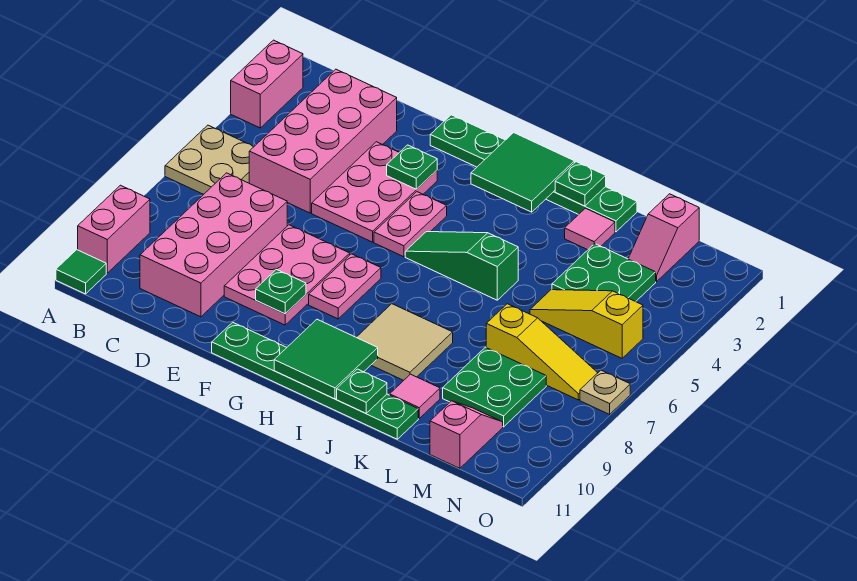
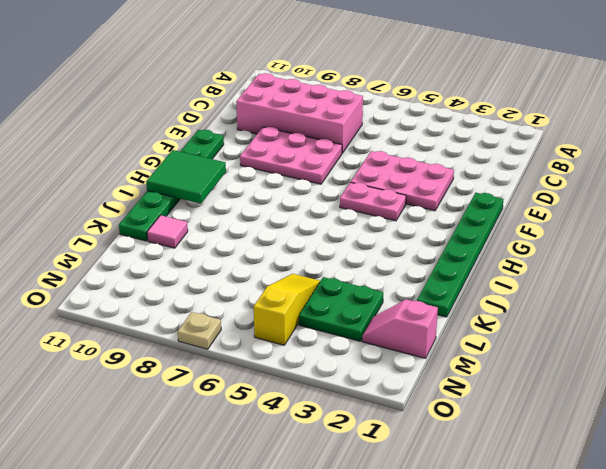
none -> pink 1x2 brick [231,40,303,128]
none -> tan 2x2 plate [165,125,254,194]
none -> pink 1x2 brick [78,185,150,273]

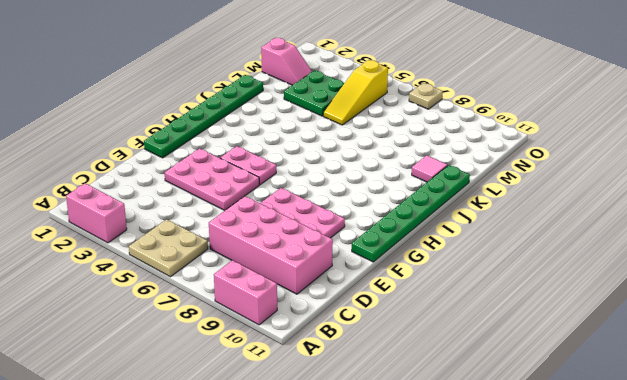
none -> green 1x1 tile [56,250,106,294]
none -> pink 2x4 brick [249,69,397,213]
none -> pink 1x2 plate [309,254,381,319]

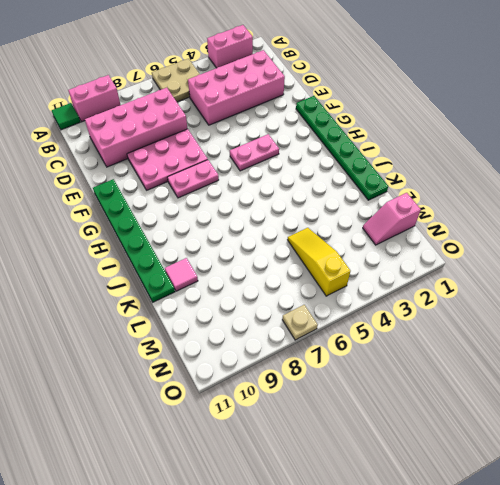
none -> pink 2x3 plate [312,142,437,242]
none -> green 1x3 slope [405,232,518,300]
none -> tan 2x2 tile [356,304,453,380]

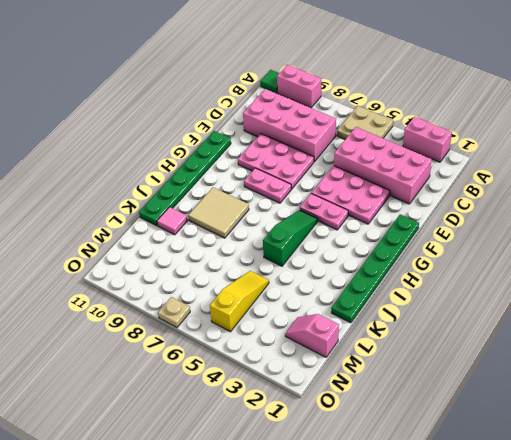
none -> pink 1x1 tile [565,208,615,250]
none -> green 2x2 plate [552,244,656,302]
none -> yellow 1x3 slope [486,304,597,400]

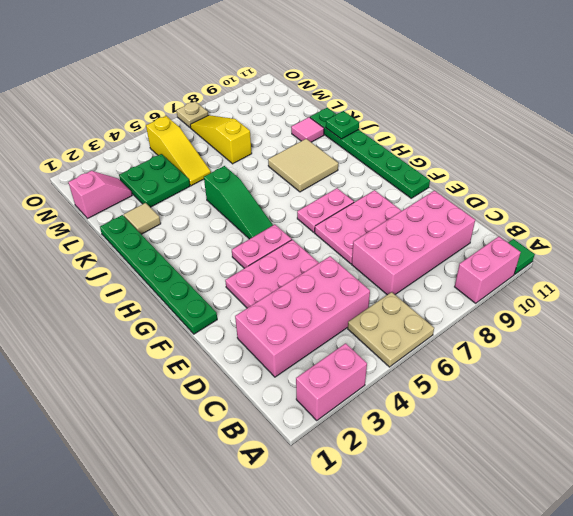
tan 1x1 tile [124,203,161,234] -> pink 1x1 tile [565,208,615,250]
none -> green 2x2 plate [443,347,546,427]
none -> pink 1x2 slope [430,401,503,468]
none -> green 1x1 plate [387,145,437,189]

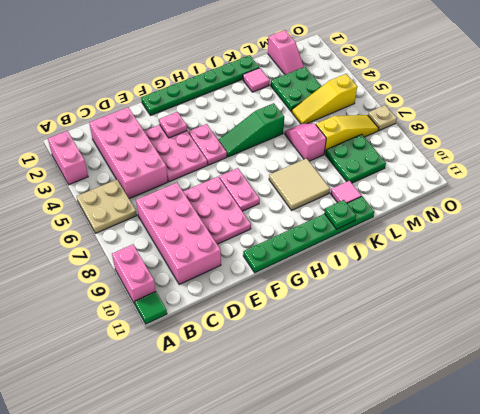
pink 1x1 plate [159,112,187,138] -> green 1x1 plate [387,145,437,189]
pink 1x2 slope [285,124,326,161] -> pink 1x2 slope moved to [430,401,503,468]
none -> green 1x1 plate [256,270,306,314]
none -> green 2x2 tile [471,133,574,212]
none -> green 2x2 tile [274,319,378,399]

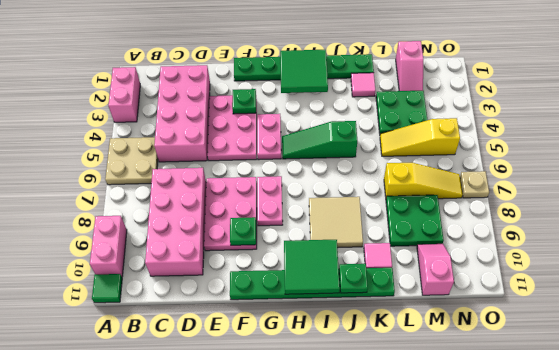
none -> green 1x1 plate [555,162,606,206]

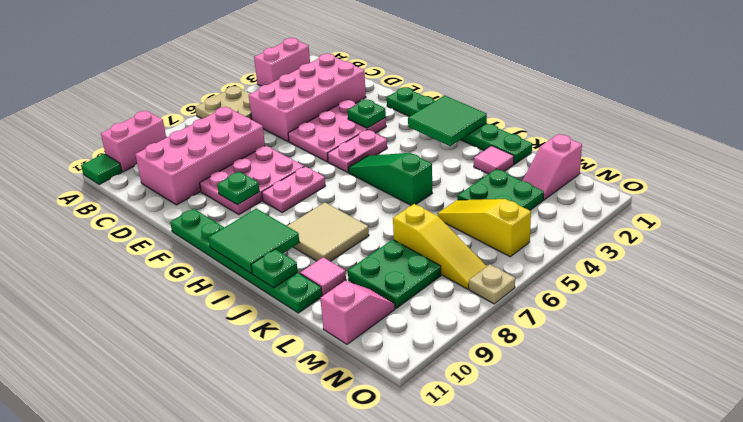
none -> green 1x1 plate [555,162,606,206]

